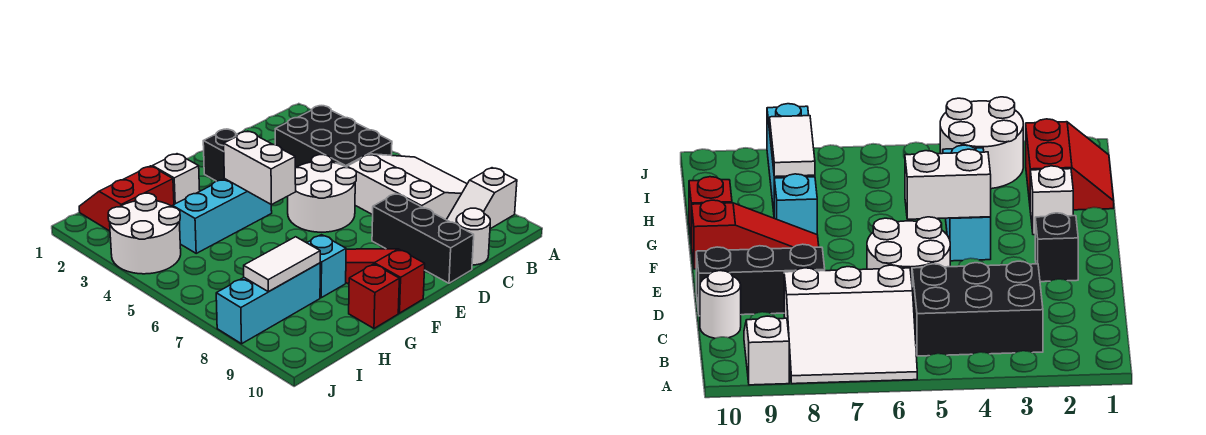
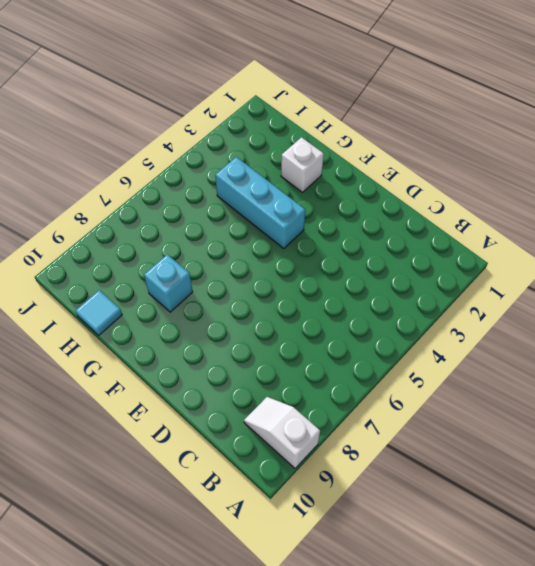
cyan 1x1 tile [75,290,122,335] -> none
none -> white 3x3 slope [347,154,467,220]
none -> black 2x3 brick [275,106,392,168]
none -> white 1x1 round brick [456,208,490,265]

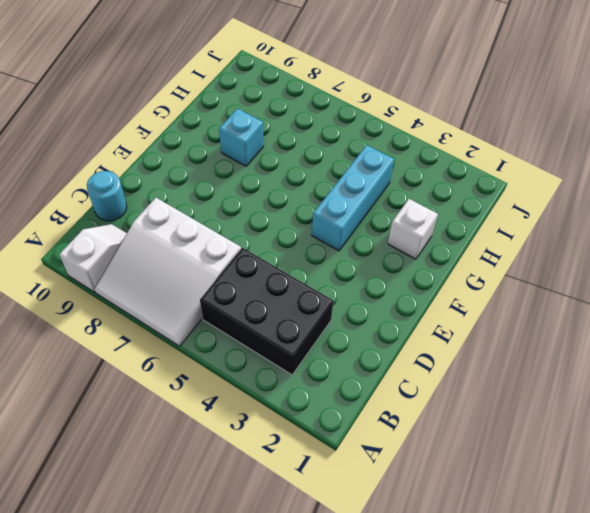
cyan 1x1 round brick [87,171,127,221] -> white 1x1 round brick [456,208,490,265]
none -> white 2x2 round brick [288,155,356,232]
none -> black 1x3 brick [372,194,474,283]
none -> black 1x1 brick [203,129,237,181]

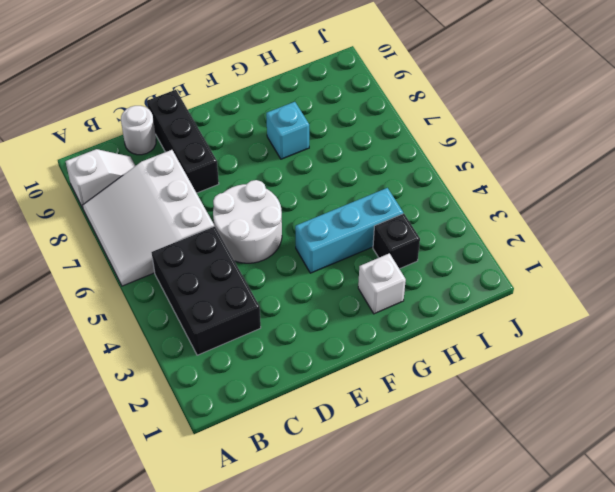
black 1x1 brick [373,214,420,269] -> black 1x1 brick moved to [203,129,237,181]
none -> red 1x3 slope [346,249,425,313]
none -> red 1x1 brick [349,264,399,328]
none -> red 2x2 slope [79,166,174,231]

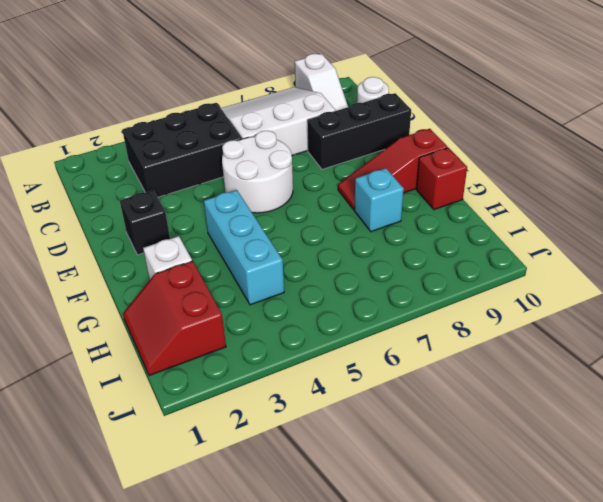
none -> cyan 1x3 brick [216,263,320,344]
none -> white 2x2 round brick [108,193,181,274]
none -> white 1x2 brick [224,131,296,205]

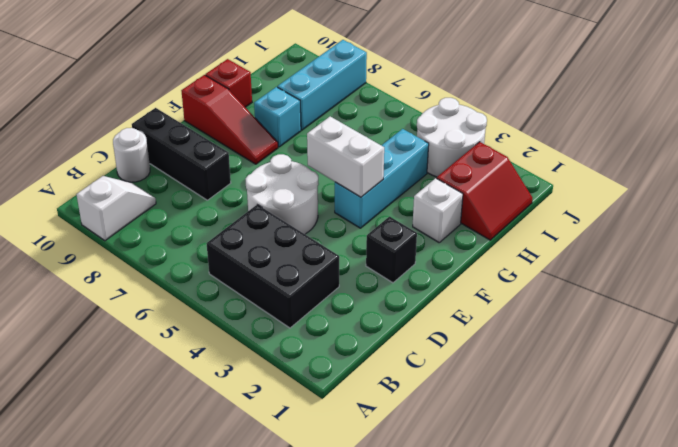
none -> white 3x3 slope [347,154,467,220]
none -> white 1x2 tile [244,237,320,292]

